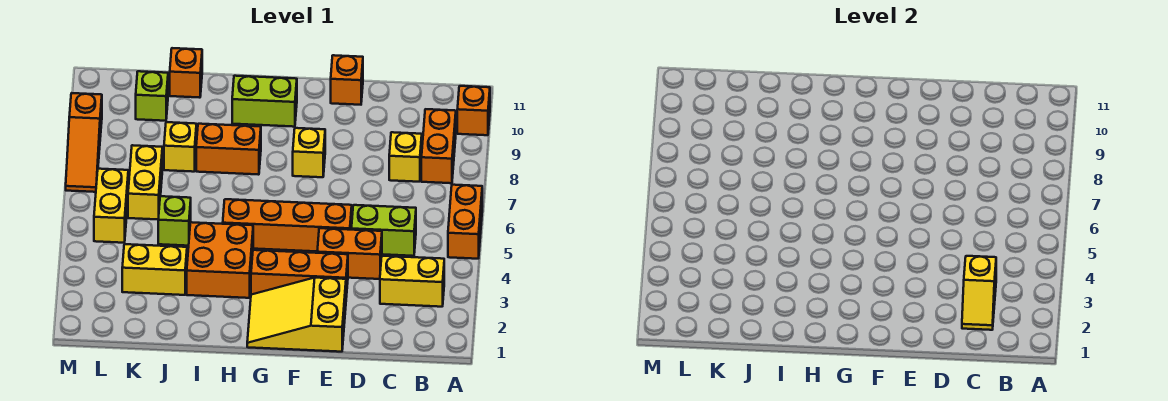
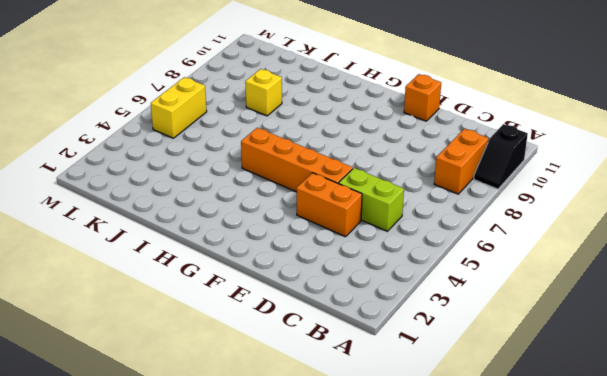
black 1x2 slope [474,124,528,189] -> orange 1x1 brick [457,86,490,135]
none -> orange 1x2 brick [448,185,482,259]
none -> yellow 1x2 brick [380,256,444,307]
none -> yellow 1x1 brick [389,132,422,182]

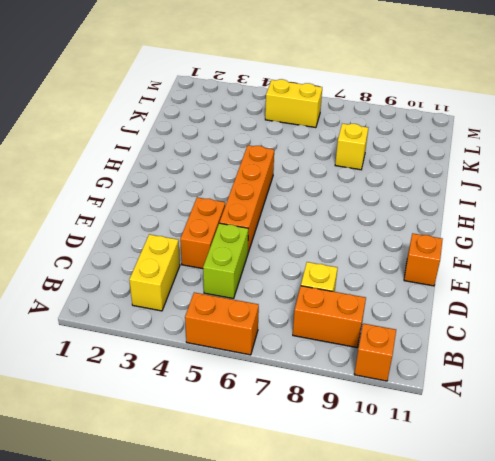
none -> yellow 2x3 slope [247,278,346,352]
none -> orange 1x3 brick [251,250,348,297]
none -> yellow 1x1 brick [293,128,325,177]

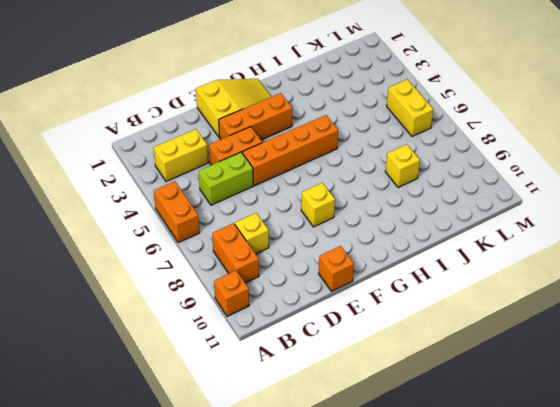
none -> lime 1x2 brick [232,76,297,127]
none -> orange 2x2 brick [187,222,253,298]
none -> orange 1x2 brick [196,124,261,175]

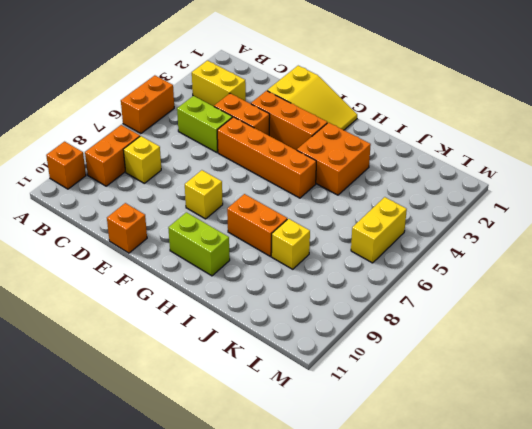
none -> yellow 1x2 brick [122,244,187,295]
none -> lime 1x1 brick [158,196,191,246]
none -> orange 1x1 brick [170,48,202,98]

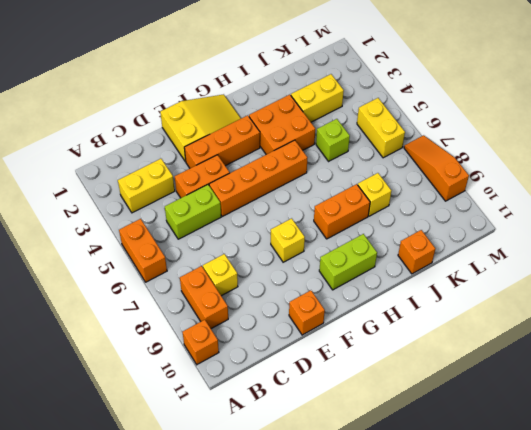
none -> yellow 1x2 brick [128,145,162,220]
none -> lime 1x1 brick [136,71,168,121]
none -> yellow 1x2 slope [962,256,996,330]

